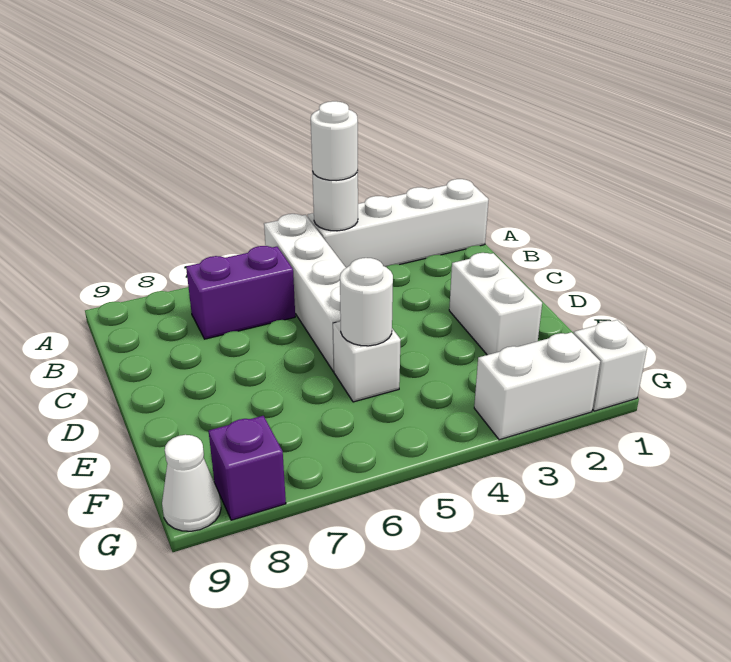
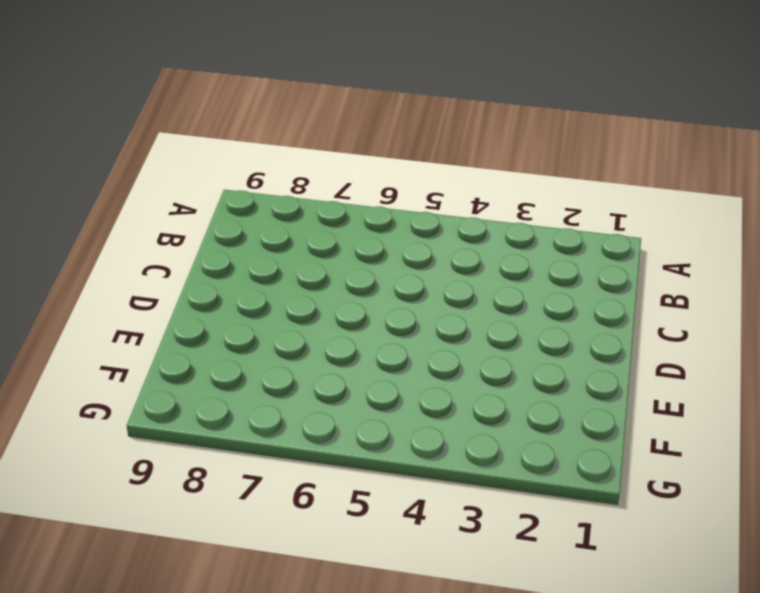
none -> white 1x4 brick [308,179,489,268]
none -> white 1x4 brick [264,214,346,371]
none -> purple 1x2 brick [186,246,295,339]

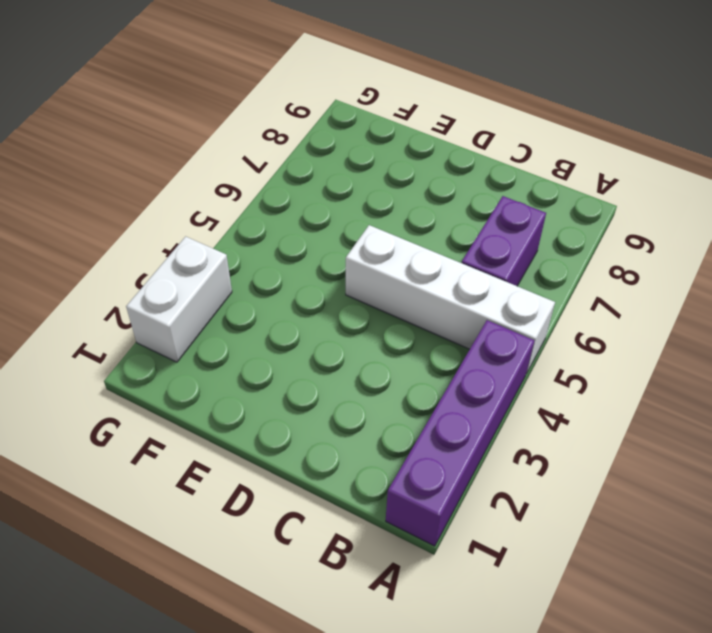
purple 1x4 brick [386,320,534,546] -> white 1x4 brick [308,179,489,268]
none -> white 1x2 brick [449,253,542,355]
none -> white 1x1 brick [333,321,401,402]
none -> white 1x1 brick [574,320,647,411]

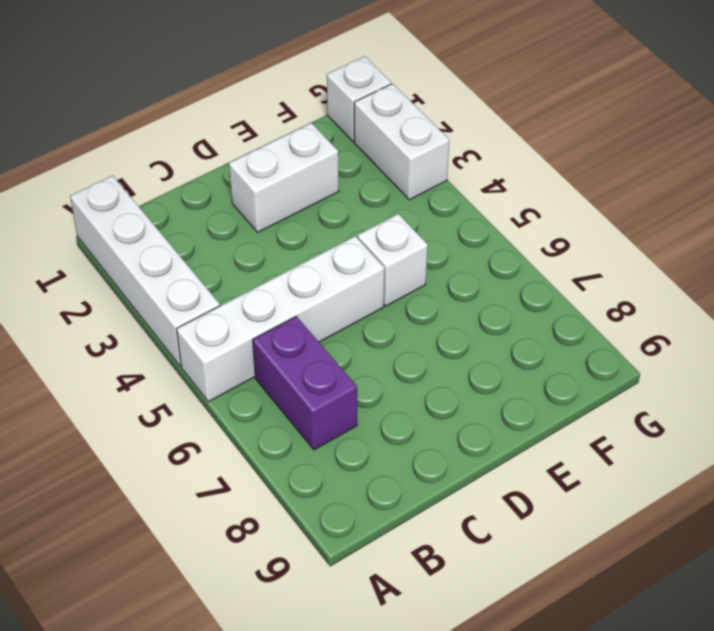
none -> purple 1x1 brick [209,416,286,520]
none -> white 1x1 cone [162,435,221,531]
none -> white 1x1 round brick [312,171,358,231]

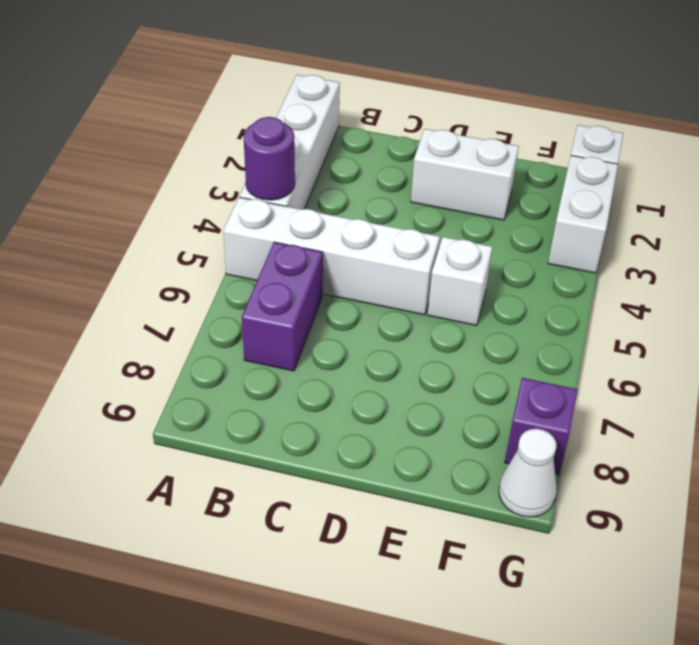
purple 1x1 round brick [244,117,295,200] -> white 1x1 round brick [312,171,358,231]
none -> white 1x1 round brick [340,258,393,346]
none -> white 1x1 round brick [311,101,358,181]

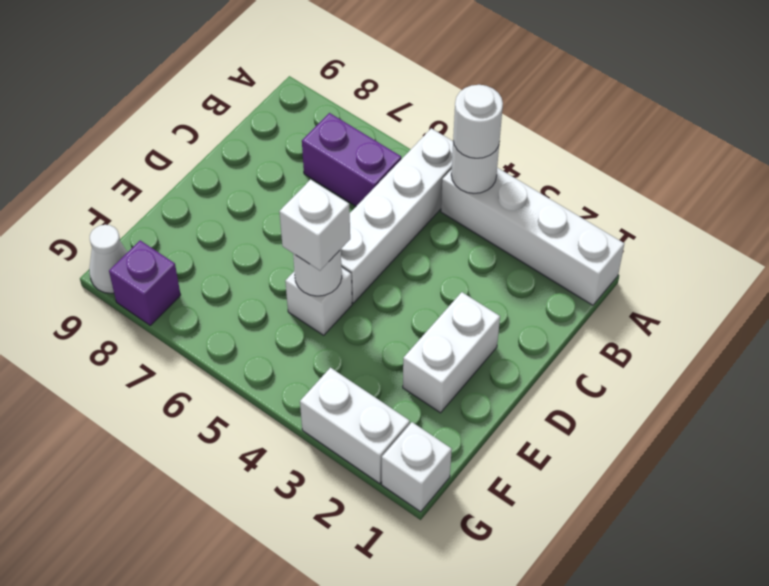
white 1x1 brick [279,179,350,271] -> none

